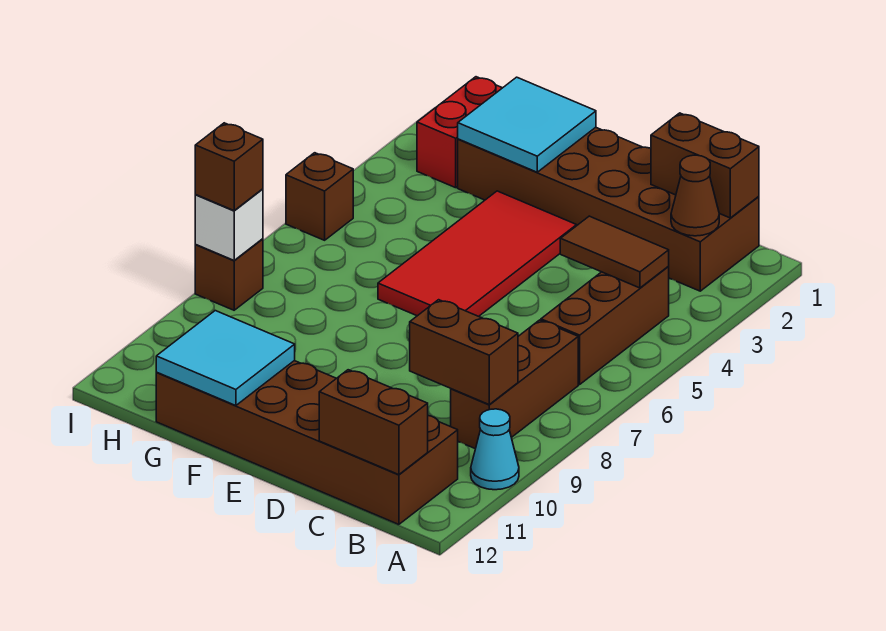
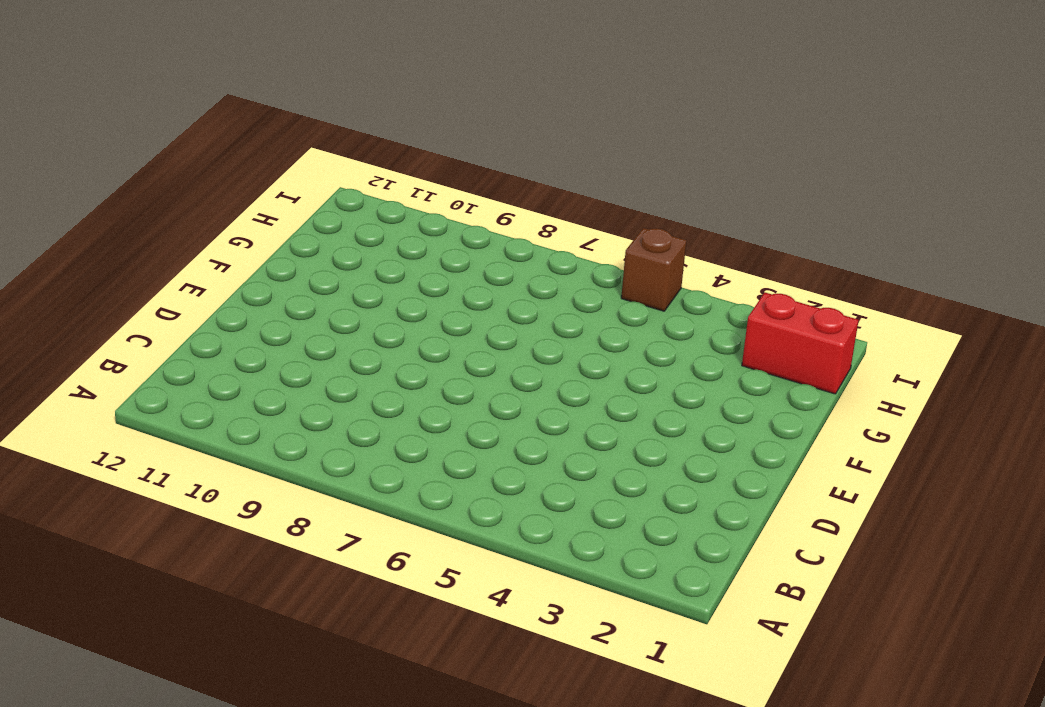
none -> cyan 1x1 cone [471,409,519,490]
none -> brown 2x6 brick [458,127,759,291]
none -> brown 1x3 brick [541,267,669,384]

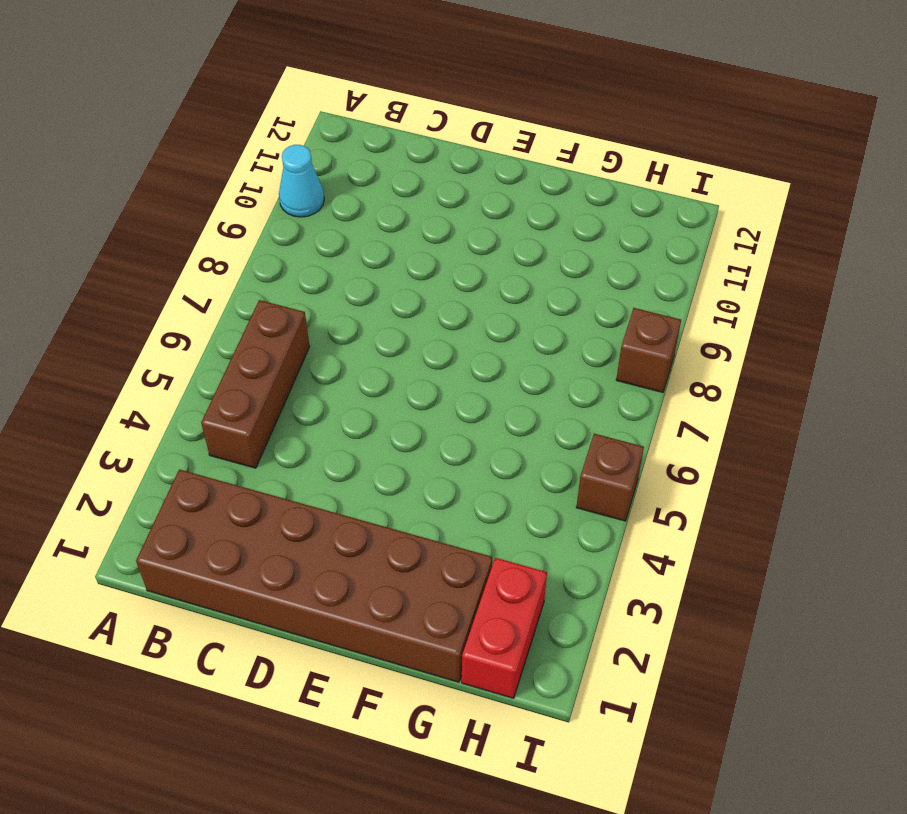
none -> brown 1x3 brick [451,320,578,449]
none -> brown 2x6 brick [156,361,458,524]
none -> red 2x4 tile [378,191,577,316]

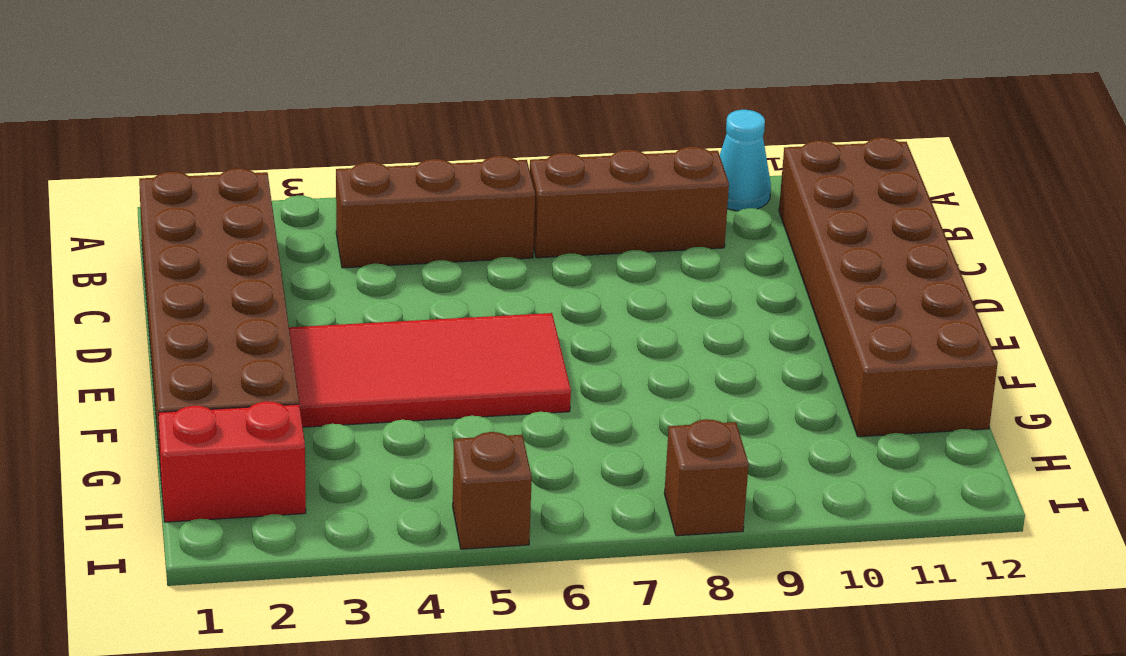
none -> brown 1x2 brick [651,113,759,218]
none -> brown 1x1 cone [671,155,719,236]
none -> brown 1x2 tile [560,216,669,288]

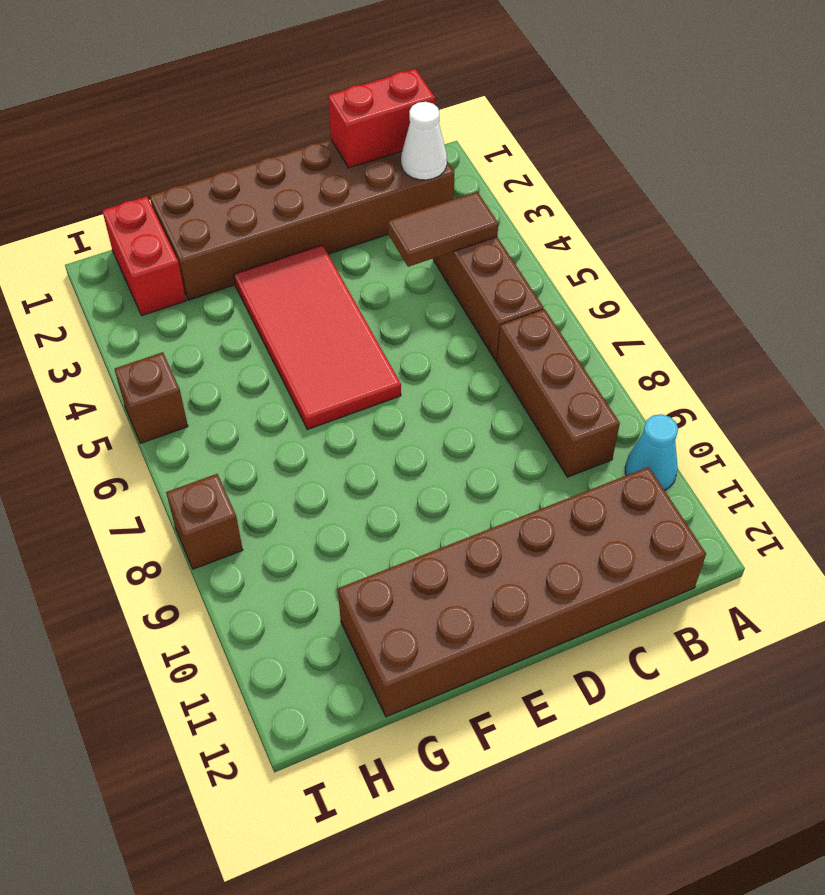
red 1x2 brick [328,69,435,168] -> brown 1x2 brick [651,113,759,218]
white 1x1 cone [401,102,447,180] -> brown 1x1 cone [671,155,719,236]
none -> brown 1x2 brick [410,300,518,404]
none -> brown 1x2 brick [319,370,428,475]
none -> cyan 2x2 tile [458,77,596,172]

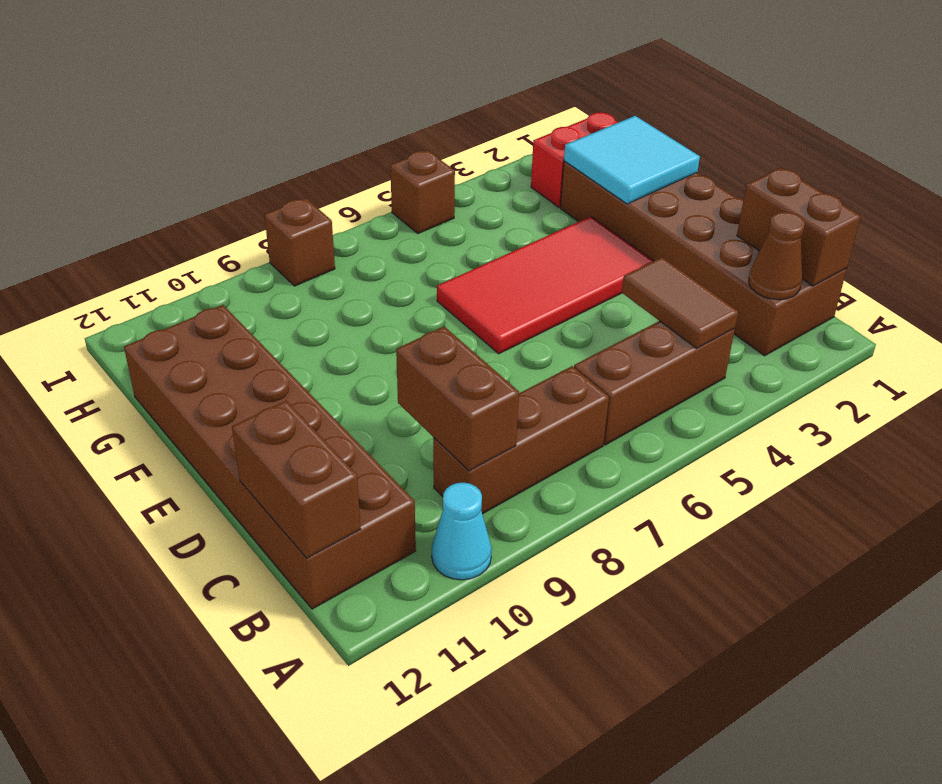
none -> cyan 2x2 tile [156,311,295,406]
none -> white 1x1 brick [195,189,263,260]
none -> brown 1x1 brick [195,123,263,211]

